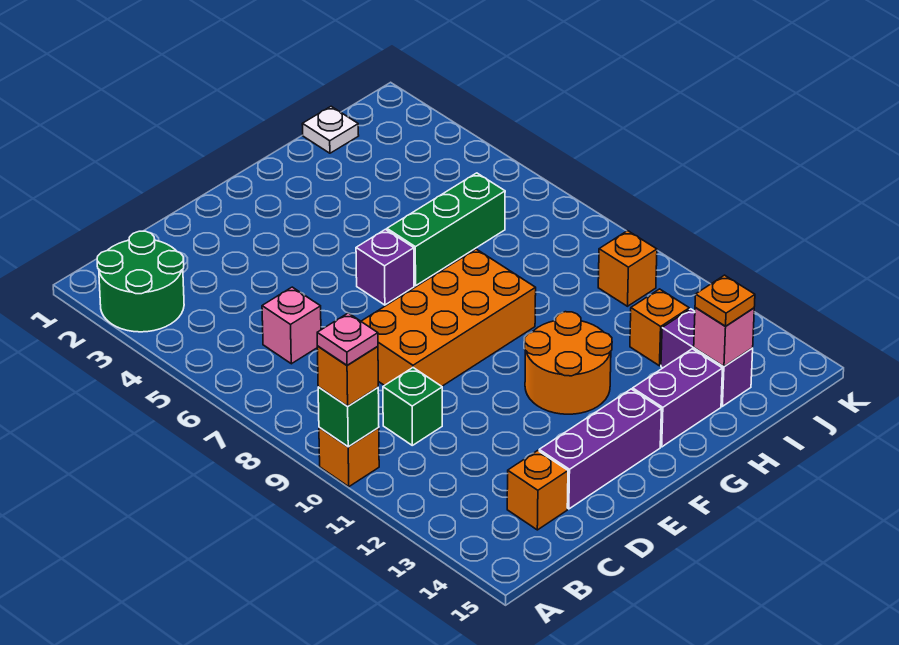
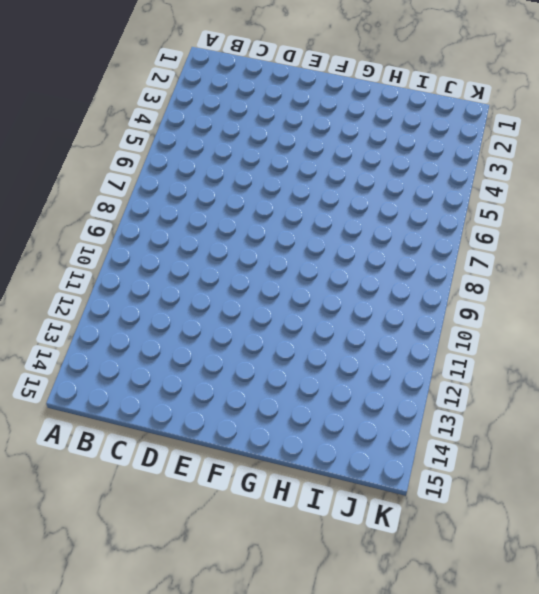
none -> green 2x2 round brick [97,231,184,332]
none -> orange 1x1 brick [319,427,379,487]
none -> pink 1x1 brick [262,287,321,364]

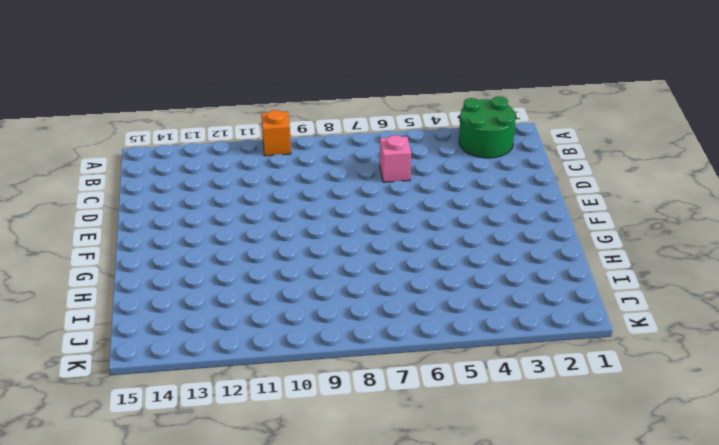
none -> green 1x1 brick [383,368,442,445]
none -> orange 1x1 brick [507,451,568,530]
none -> orange 2x4 brick [361,249,536,386]

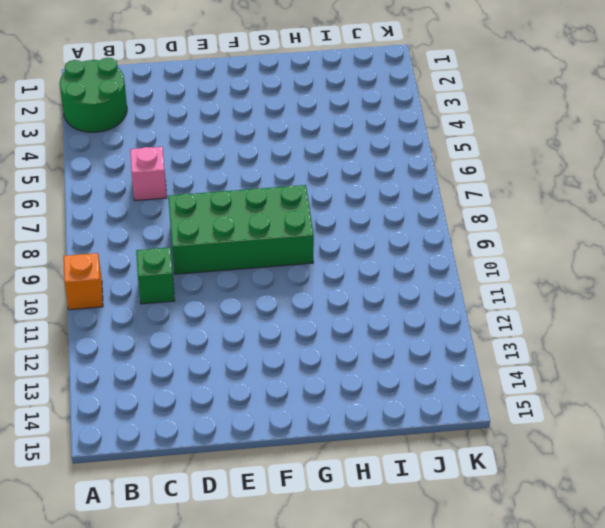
green 2x4 brick [168,185,314,274] -> orange 2x4 brick [361,249,536,386]
none -> orange 1x1 brick [507,451,568,530]
none -> purple 1x3 brick [539,389,661,509]
none -> purple 1x1 brick [356,229,414,305]

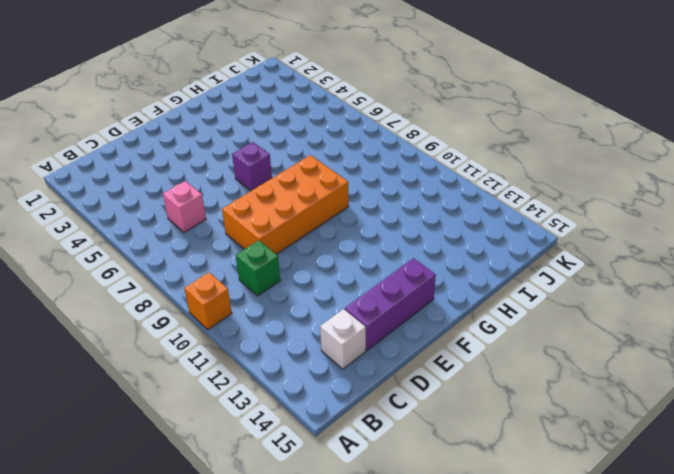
white 1x1 brick [320,309,366,369] -> orange 1x1 brick [507,451,568,530]
none -> green 2x2 round brick [97,231,184,332]
none -> orange 2x2 round brick [525,312,612,414]
none -> green 1x3 brick [387,173,505,286]

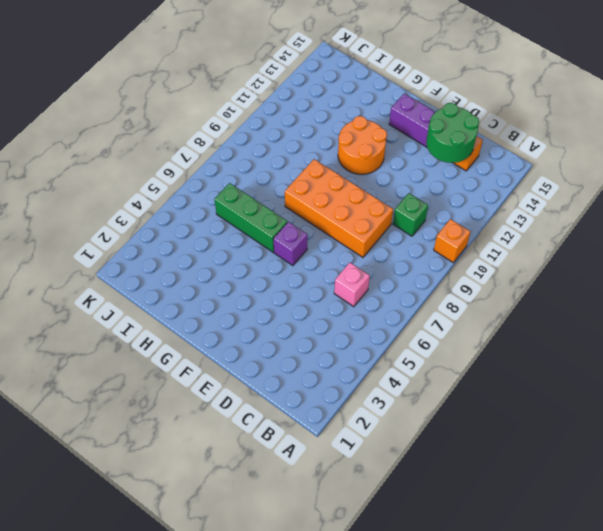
green 2x2 round brick [426,103,479,163] -> green 2x2 round brick moved to [97,231,184,332]
none -> purple 1x2 brick [633,349,723,447]
none -> white 1x1 plate [302,106,359,153]
none -> orange 1x1 brick [630,289,689,366]

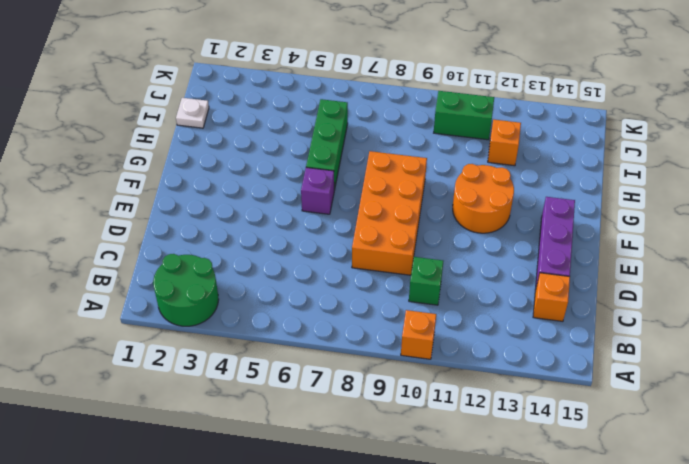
green 1x2 brick [434,91,494,140] -> orange 1x1 brick [598,231,657,306]
none -> pink 1x1 brick [262,287,321,364]
none -> purple 1x2 brick [633,349,723,447]
none -> purple 1x2 brick [661,309,753,406]

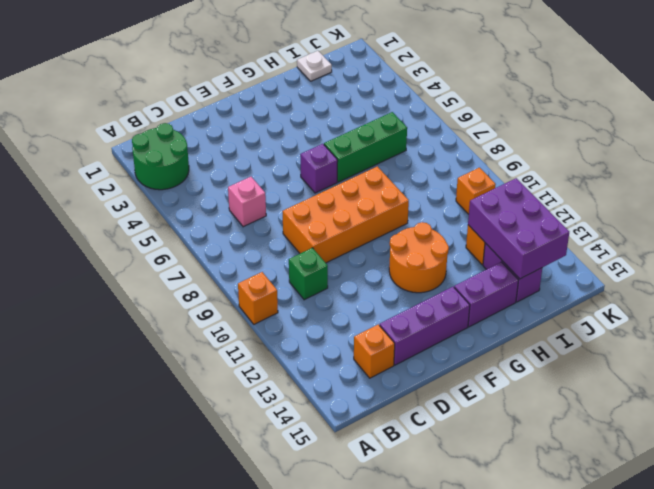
purple 2x3 brick [468,178,569,279] -> pink 1x1 brick [694,307,754,367]
none -> green 1x1 brick [318,387,379,447]
none -> orange 1x1 brick [317,346,378,406]
none -> orange 1x1 plate [695,275,755,326]

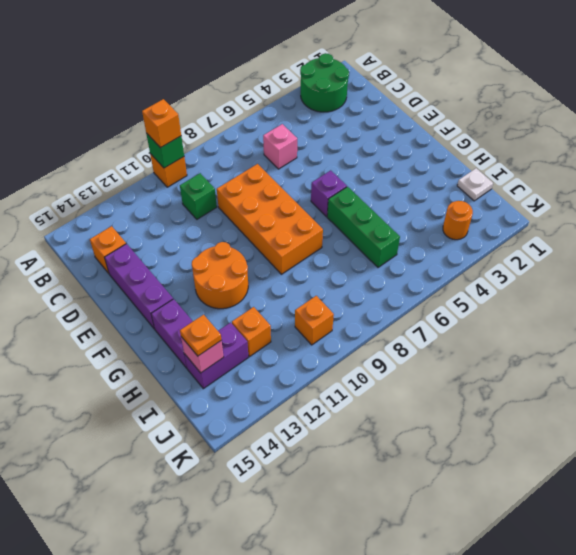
orange 1x1 round brick [443,201,473,240] -> none
none -> pink 1x1 plate [317,313,378,365]

